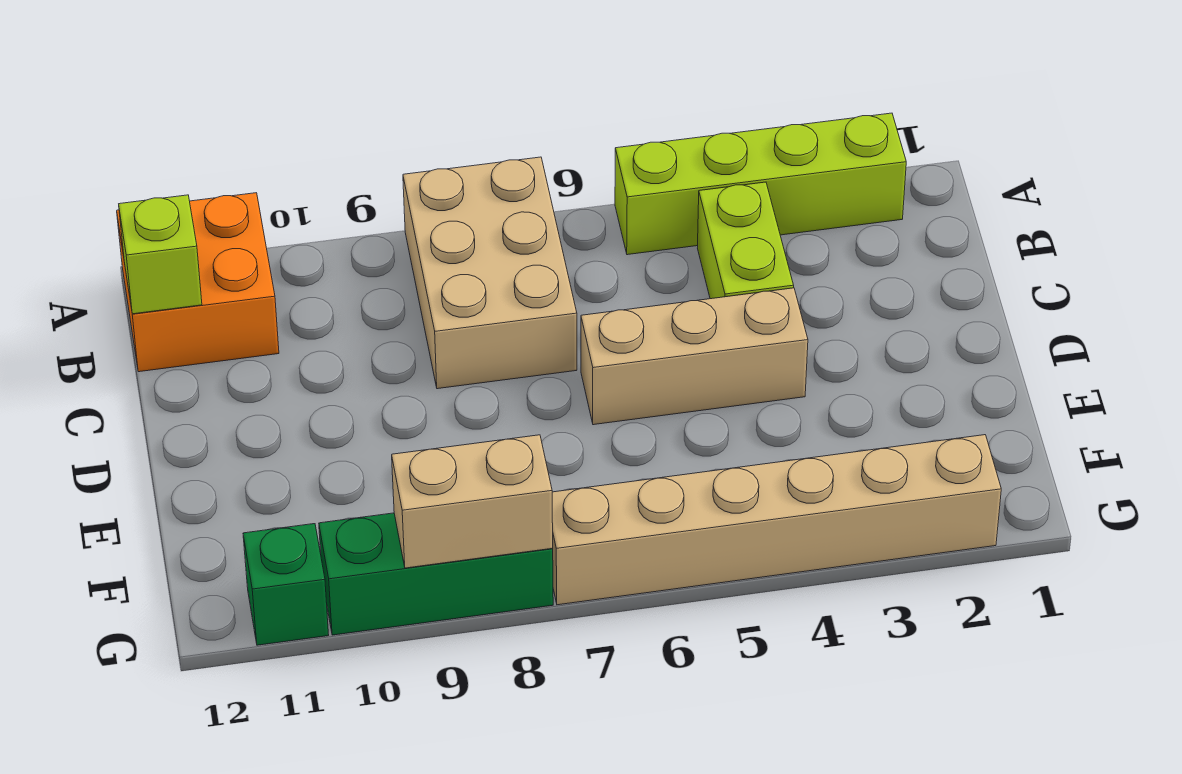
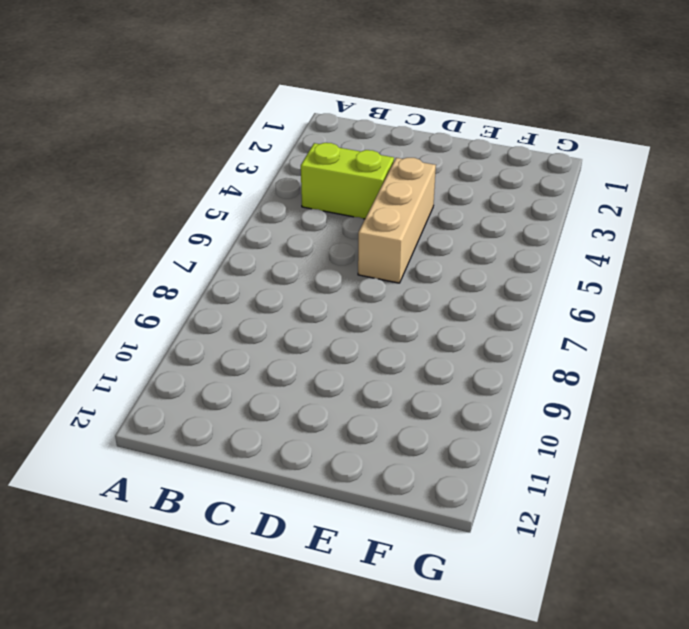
none -> lime 1x4 brick [615,113,906,255]
none -> tan 2x3 brick [403,157,577,389]

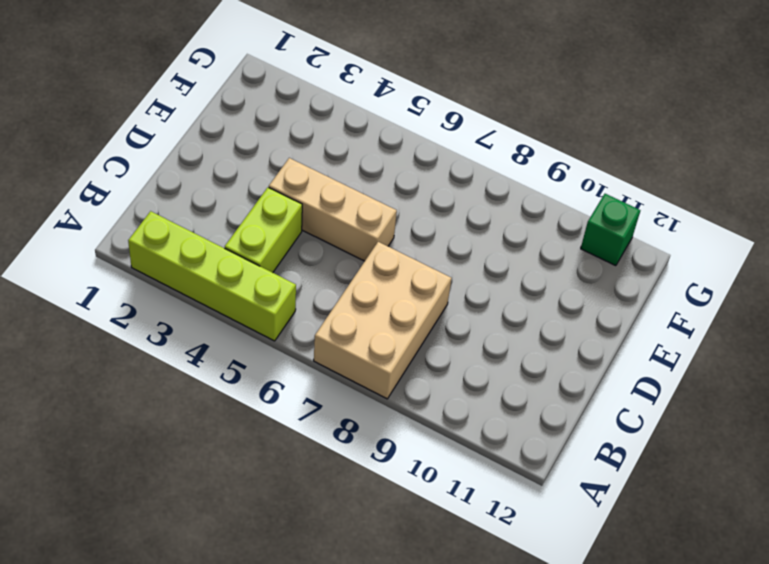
none -> orange 2x2 brick [117,193,279,372]
none -> tan 1x6 brick [552,435,1001,605]

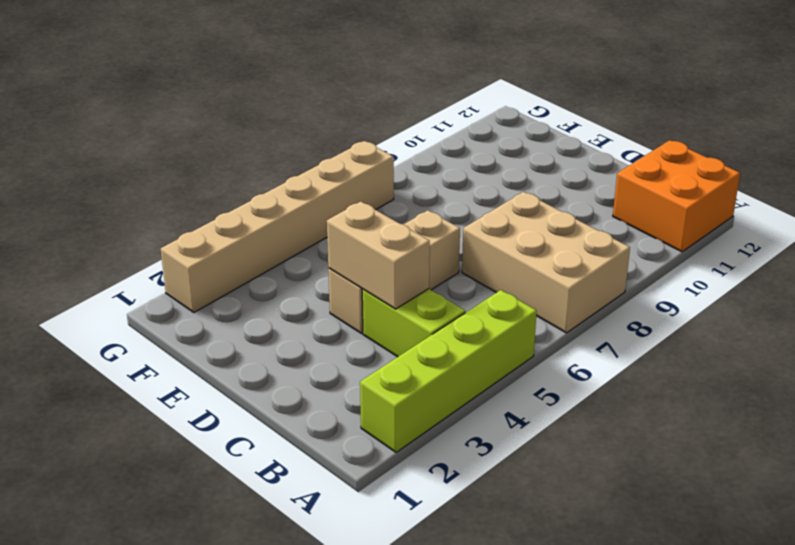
tan 1x2 brick [327,202,430,309] -> tan 1x2 brick turned to [392,435,553,568]
none -> green 1x3 brick [319,513,553,635]
none -> green 1x1 brick [243,524,329,645]

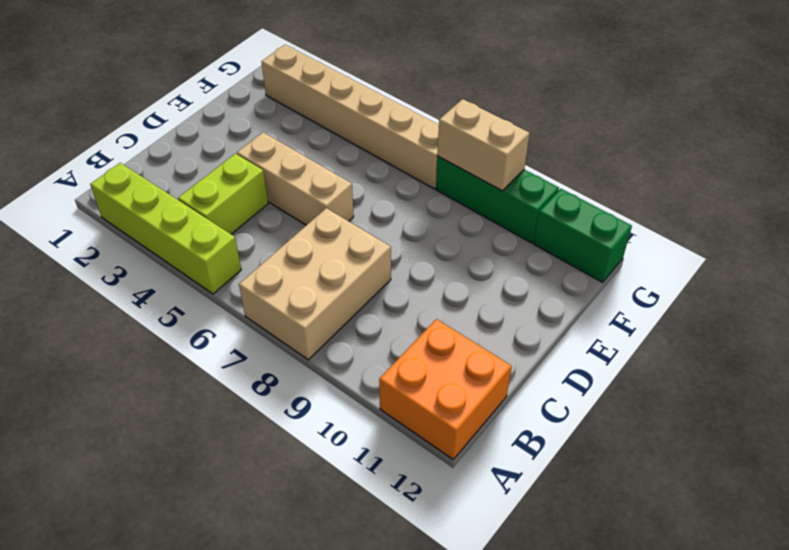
green 1x2 brick [534,189,632,282] -> green 1x1 brick [243,524,329,645]
none -> lime 1x1 brick [119,195,202,314]

